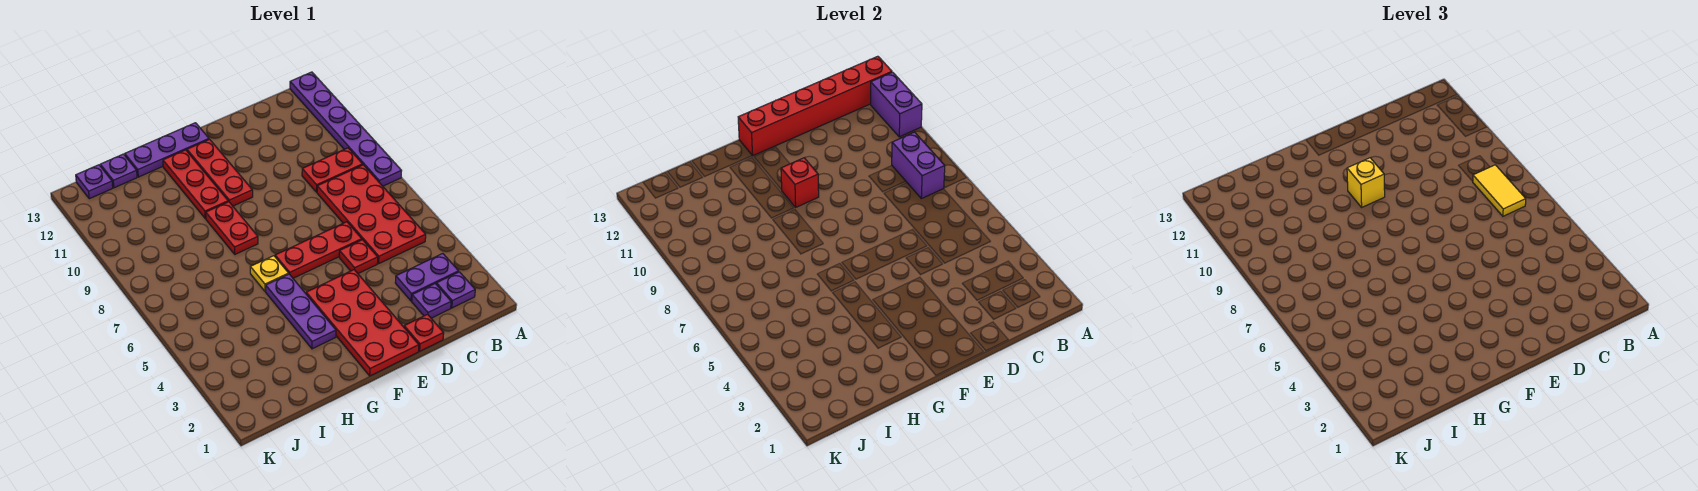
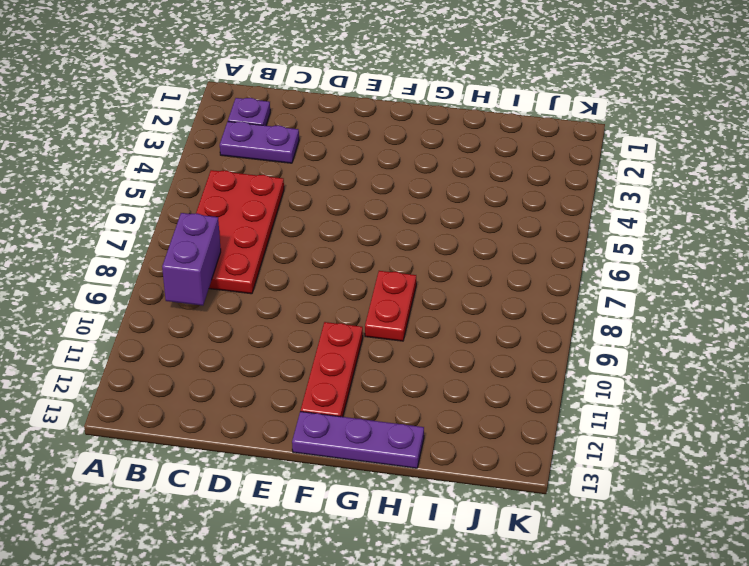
none -> purple 1x6 plate [290,72,401,186]
none -> red 1x2 plate [302,148,363,192]
none -> purple 1x1 plate [412,284,451,318]

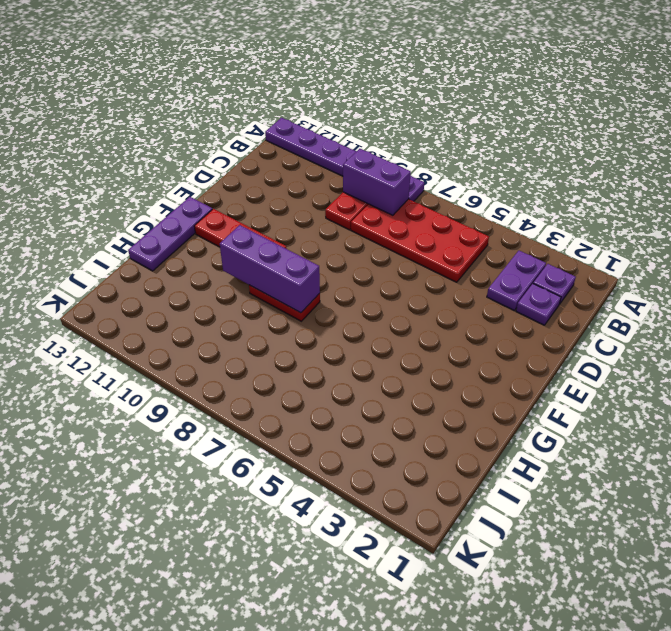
purple 1x3 brick [220,225,320,313] -> none
none -> red 1x1 plate [404,314,444,351]
none -> red 1x1 plate [339,240,378,273]
none -> red 1x3 plate [275,222,362,278]

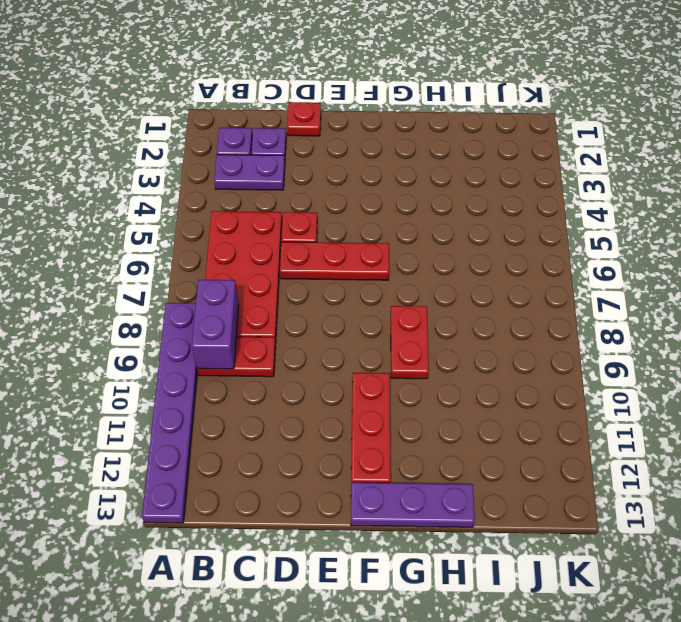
none -> red 2x4 plate [306,270,419,376]
none -> purple 1x3 plate [266,274,336,349]
none -> yellow 1x1 plate [250,256,289,291]

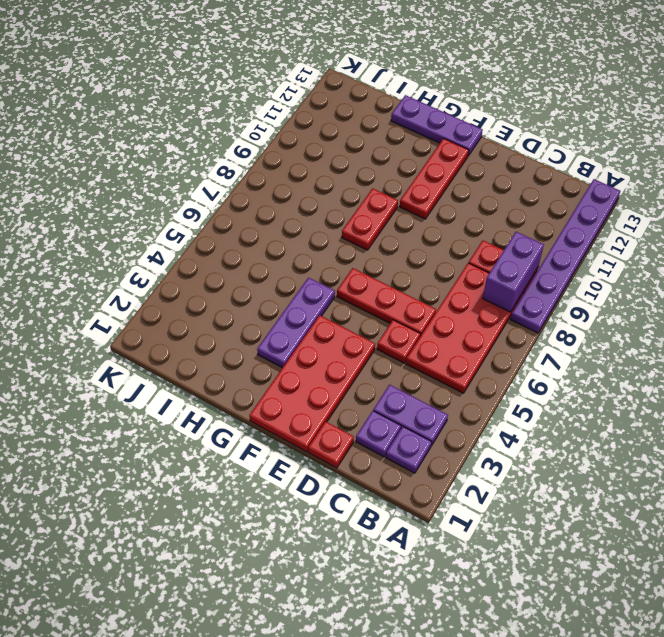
none -> yellow 1x1 plate [250,256,289,291]
none -> red 1x3 plate [163,150,228,218]
none -> purple 1x1 plate [100,154,137,188]

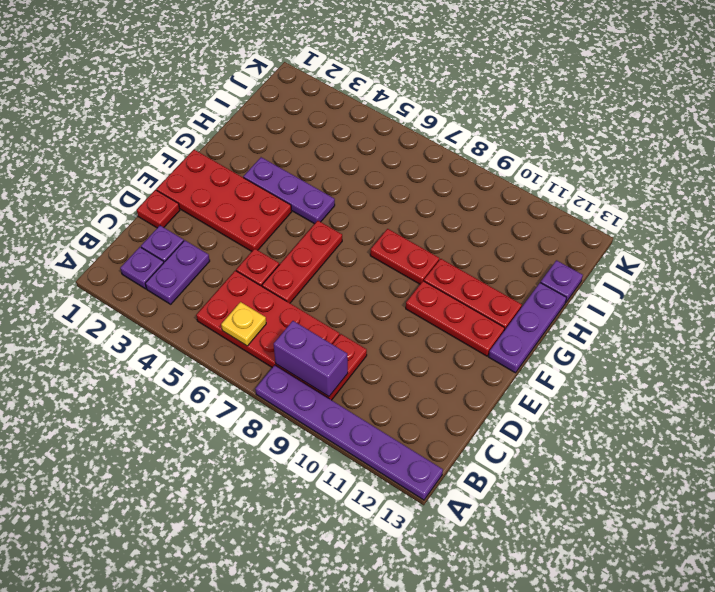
yellow 1x1 plate [221,302,266,346] -> yellow 1x1 plate moved to [250,256,289,291]
none -> purple 1x1 plate [76,165,113,199]
none -> purple 1x2 brick [871,72,922,137]
none -> red 1x6 brick [738,56,892,156]

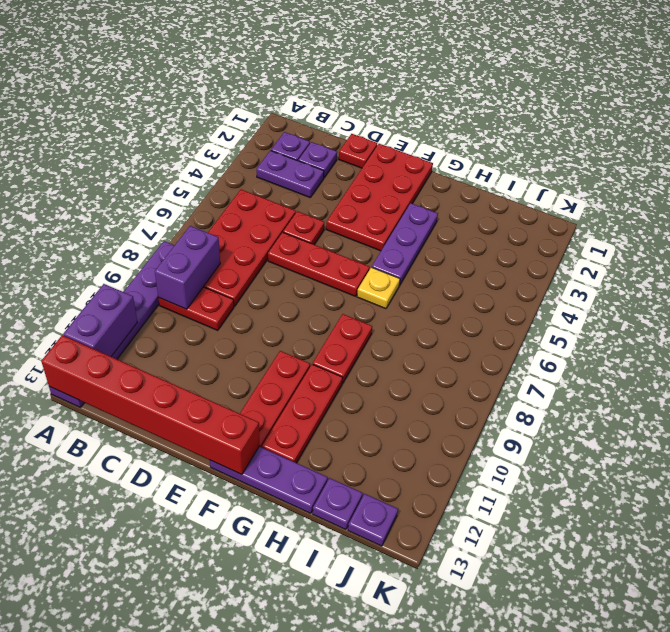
none -> red 1x1 brick [781,158,819,207]
none -> yellow 1x2 tile [1473,165,1526,216]
none -> yellow 1x1 brick [1347,158,1385,207]

